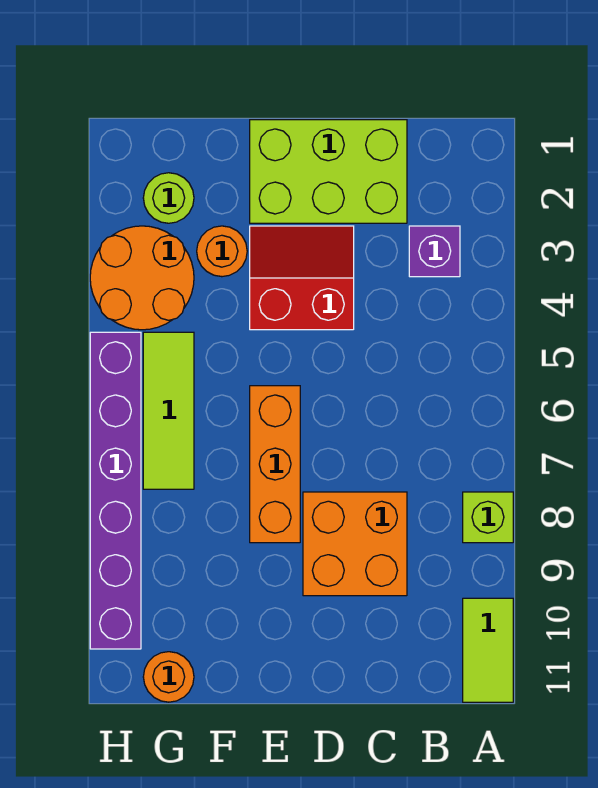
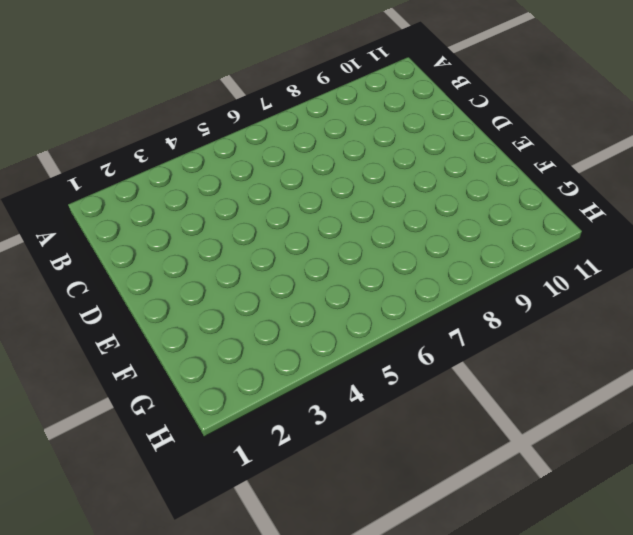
none -> lime 1x1 brick [463,492,513,543]
none -> lime 1x2 tile [463,598,513,702]
none -> purple 1x1 brick [409,226,460,277]

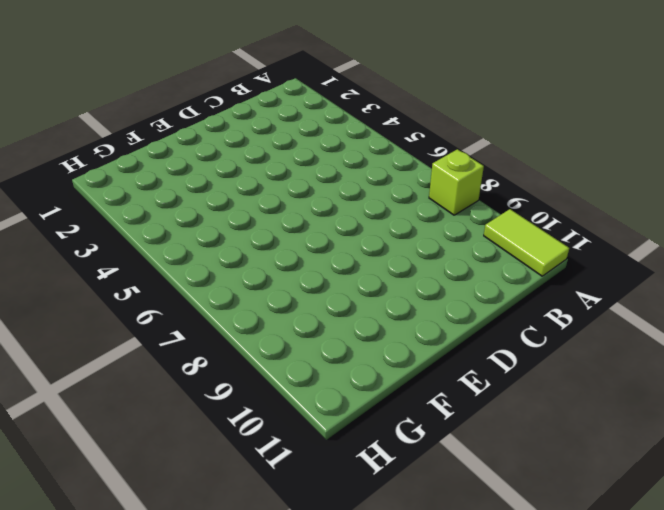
none -> purple 1x1 brick [409,226,460,277]
none -> lime 2x3 brick [250,120,407,223]
none -> orange 2x2 brick [303,492,407,596]

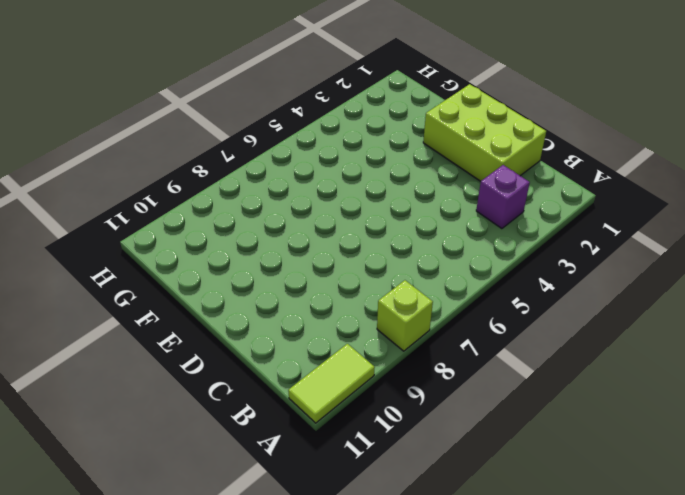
none -> orange 2x2 brick [303,492,407,596]
none -> red 2x2 slope [250,226,354,330]
none -> orange 1x3 brick [250,386,300,543]

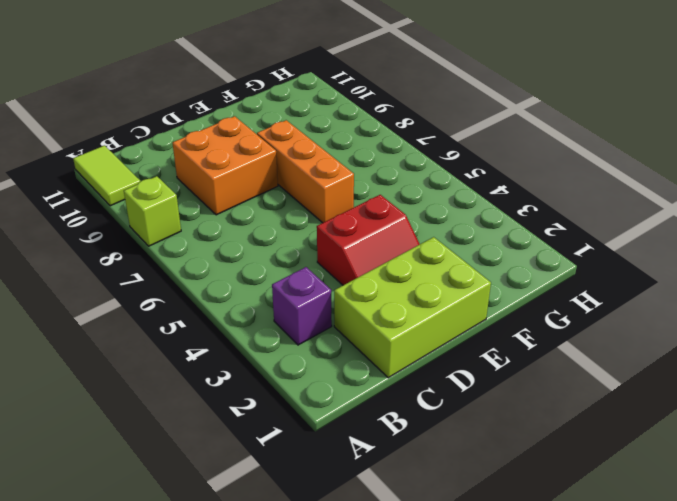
none -> orange 1x1 round brick [197,226,247,277]
none -> lime 1x1 round brick [143,173,194,223]
none -> orange 2x2 round brick [90,226,194,330]

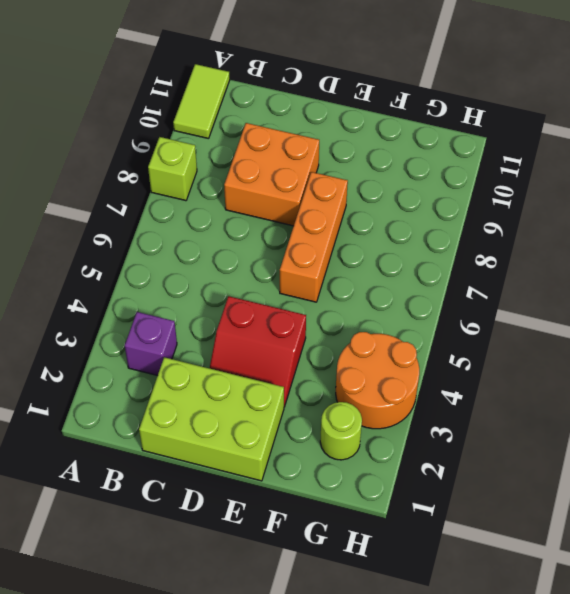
none -> orange 1x1 round brick [197,226,247,277]
none -> lime 1x3 tile [143,332,194,489]
none -> orange 1x1 round brick [143,652,194,702]

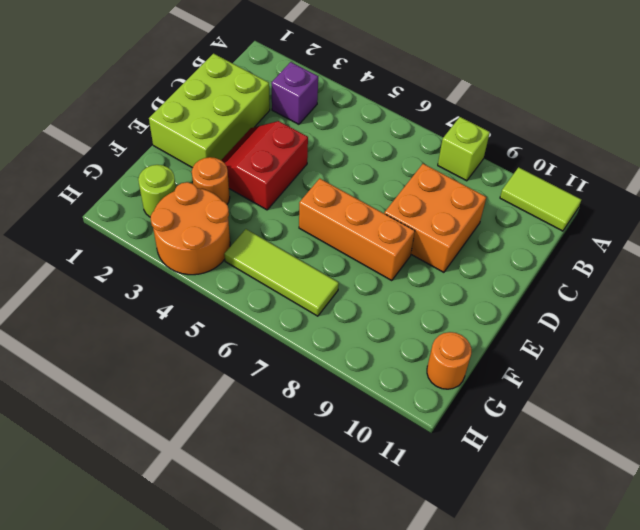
none -> purple 1x6 brick [90,332,141,649]

